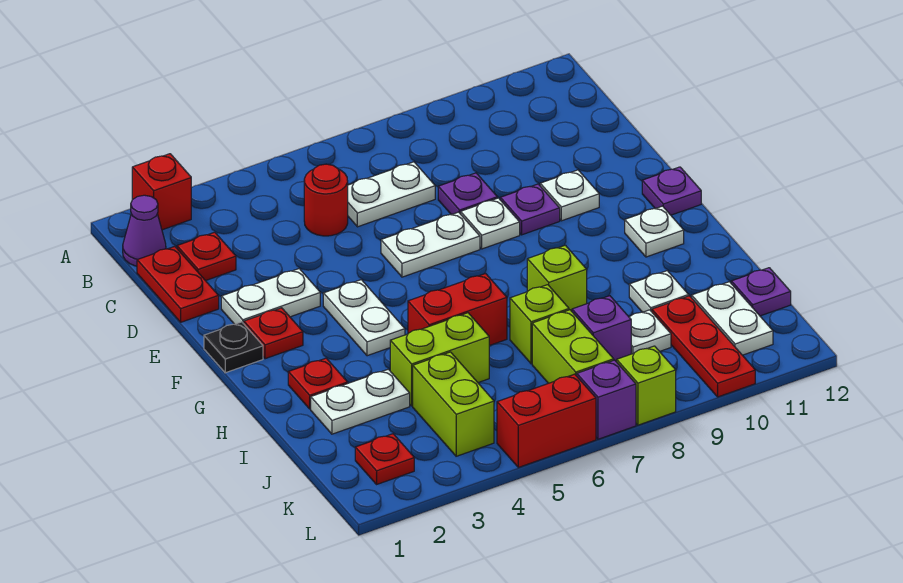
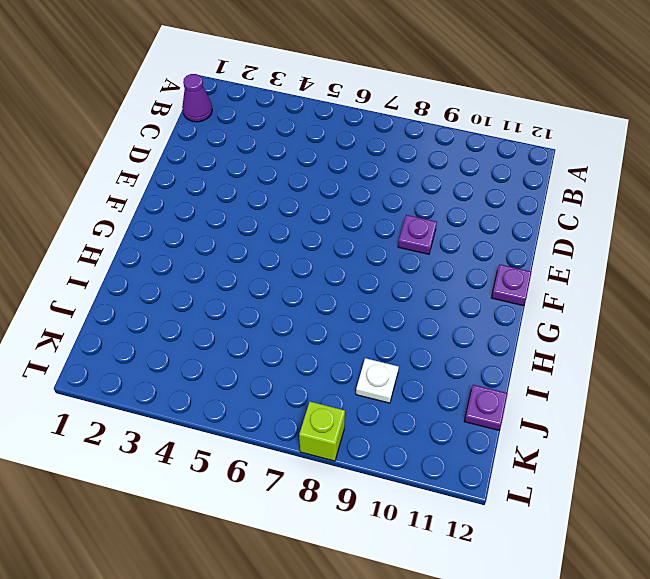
none -> red 1x1 brick [132,154,191,230]
none -> red 1x2 plate [137,246,219,322]
none -> red 1x1 plate [177,232,236,281]
none -> red 1x1 round brick [304,164,348,236]

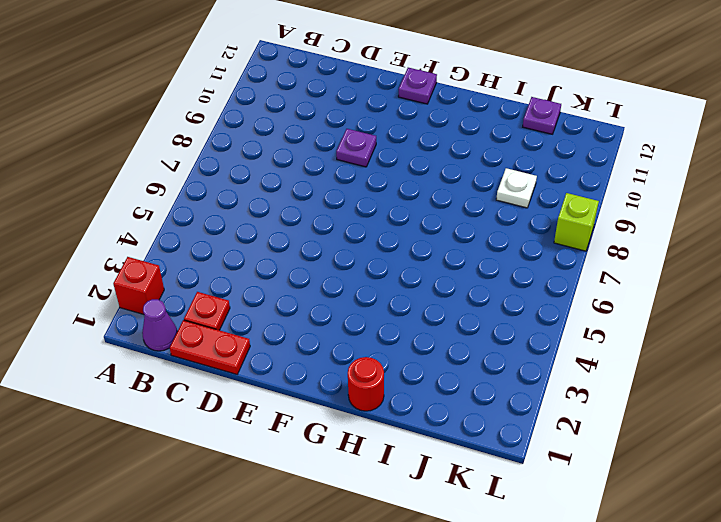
red 1x1 round brick [348,357,384,411] -> red 1x1 round brick moved to [304,164,348,236]
none -> white 1x2 plate [348,162,435,227]
none -> purple 1x1 plate [438,173,497,215]
none -> white 1x2 plate [221,269,320,324]
none -> white 1x2 plate [381,212,480,277]

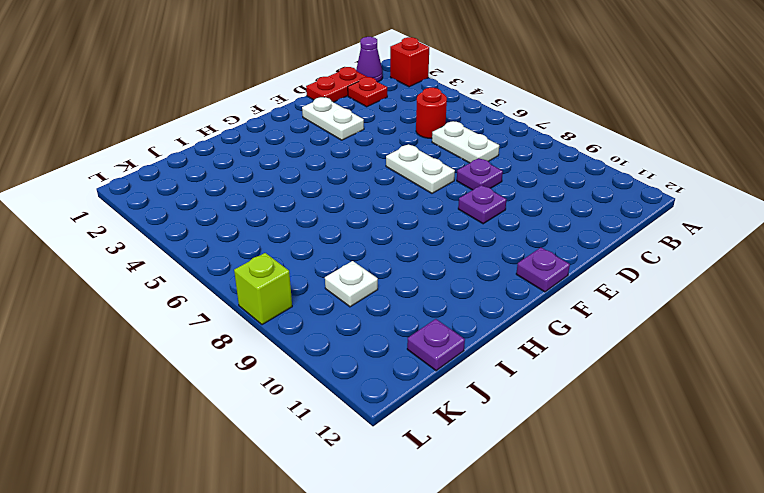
none -> white 1x1 plate [461,198,520,249]
none -> white 1x1 plate [540,170,599,221]
none -> black 1x1 plate [204,322,263,373]
none -> red 1x1 plate [244,308,303,359]

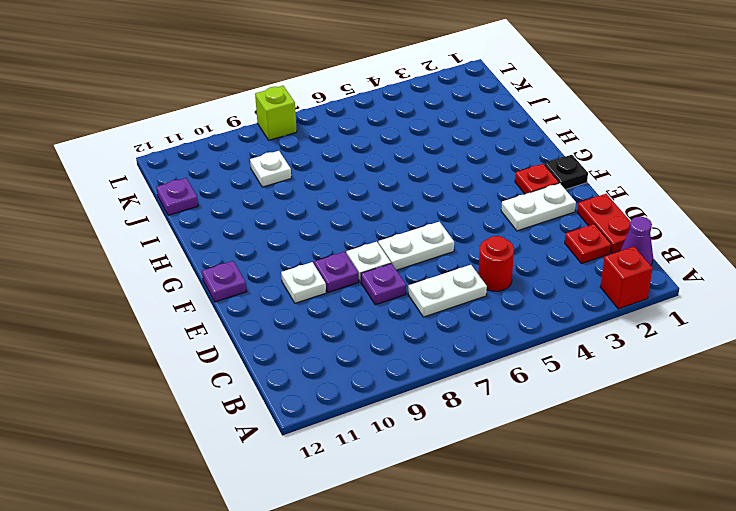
none -> white 1x2 plate [323,280,405,356]
none -> white 1x1 plate [625,206,684,257]
none -> red 1x1 plate [288,358,348,409]
none -> red 1x2 brick [408,274,507,346]

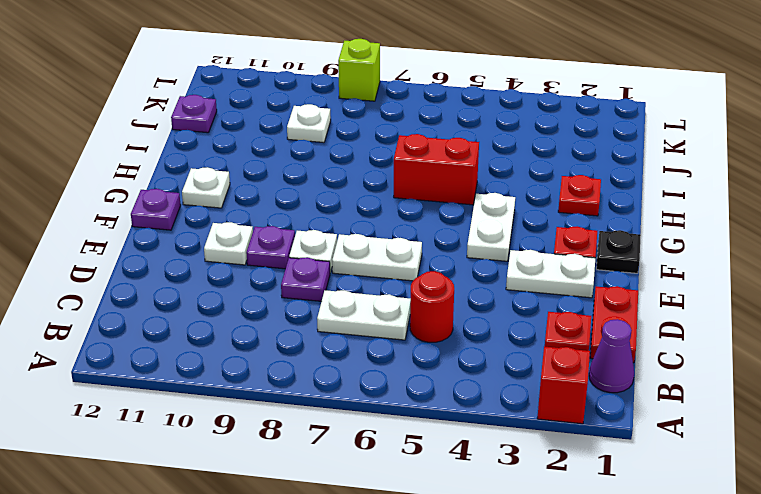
none -> lime 1x1 brick [527,245,587,311]
none -> white 1x2 plate [311,369,410,434]
none -> lime 1x2 brick [390,313,489,406]
none -> lime 1x1 brick [510,285,569,364]

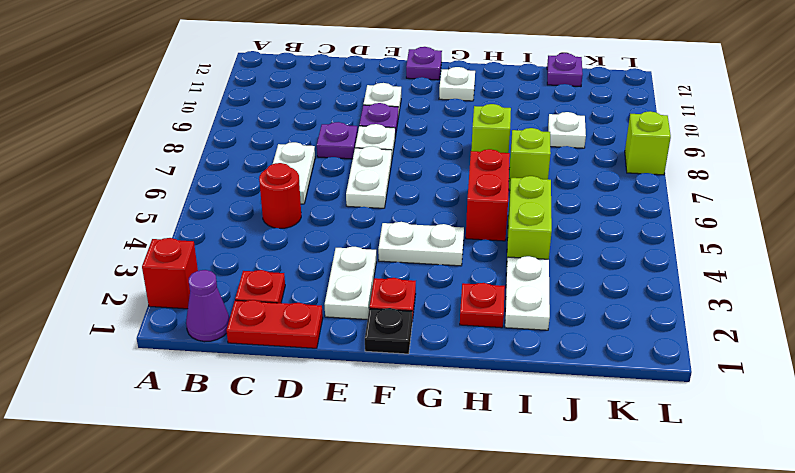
none -> white 1x1 plate [629,271,689,312]
none -> lime 1x2 brick [413,352,494,456]
none -> lime 1x2 brick [532,310,614,383]
none -> purple 1x1 brick [572,296,631,362]

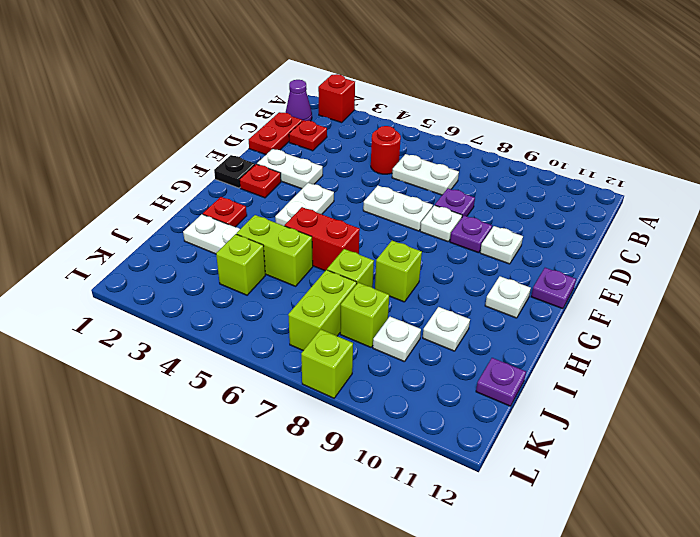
lime 1x1 brick [216,234,265,295] -> lime 1x2 brick [413,352,494,456]
lime 1x1 brick [340,283,389,347] -> purple 1x1 brick [572,296,631,362]
none -> red 1x3 plate [652,296,755,397]
none -> white 1x2 plate [692,282,773,355]
none -> red 1x1 plate [355,434,414,484]
none -> red 1x2 brick [497,374,596,467]

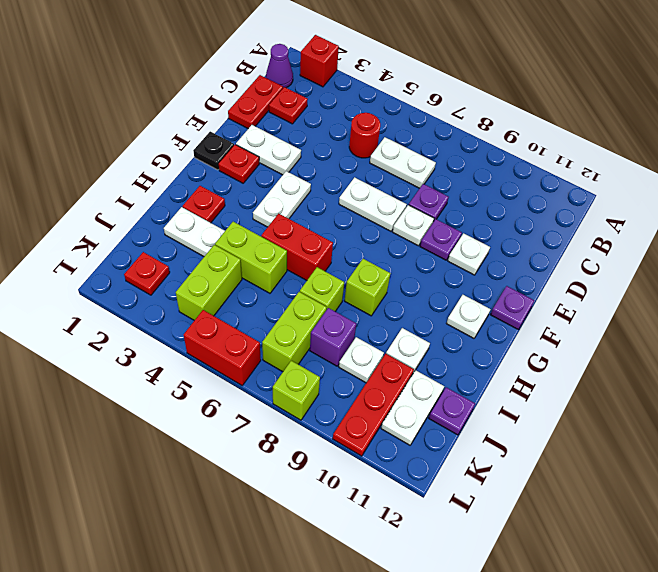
none -> purple 1x1 brick [577,360,636,439]

